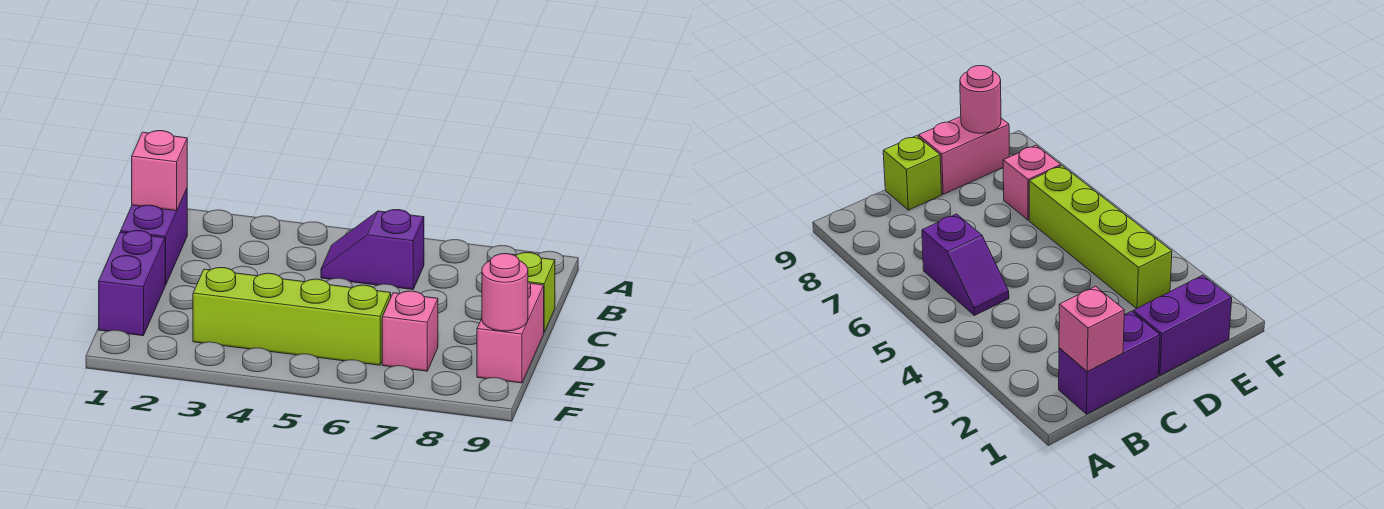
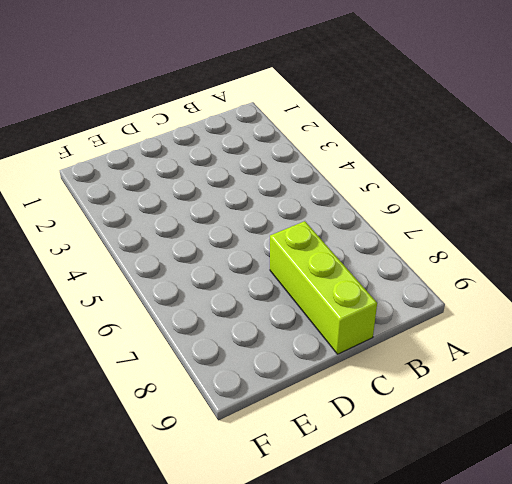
lime 1x3 brick [270,221,377,354] -> lime 1x1 brick [512,253,555,332]
none -> purple 1x2 brick [121,189,187,285]
none -> purple 1x2 slope [321,210,424,290]

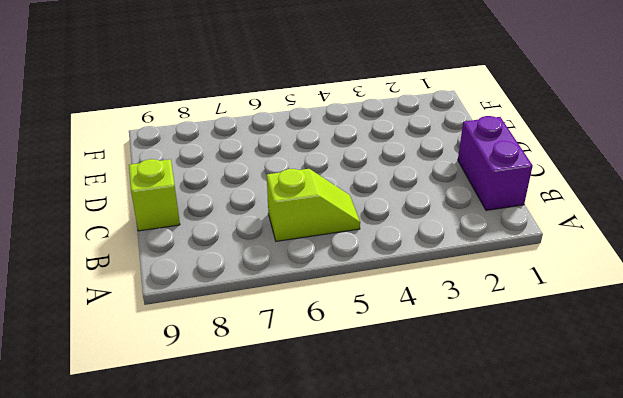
lime 1x2 slope [267,169,360,241] -> purple 1x2 slope [321,210,424,290]
none -> purple 1x2 brick [99,230,165,336]
none -> pink 1x2 brick [477,282,544,383]

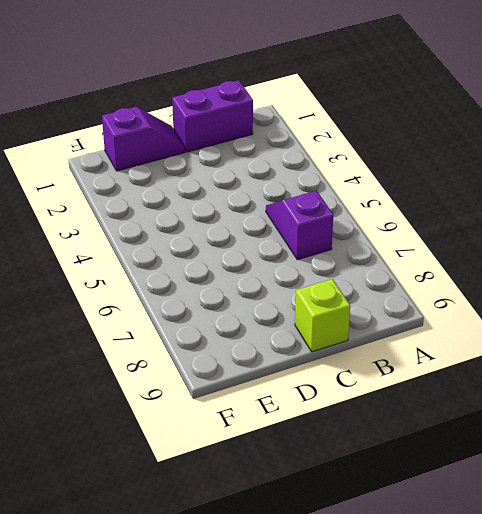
purple 1x2 slope [102,107,185,171] -> purple 1x2 brick [99,230,165,336]
none -> pink 1x2 brick [477,282,544,383]
none -> lime 1x4 brick [193,268,391,365]

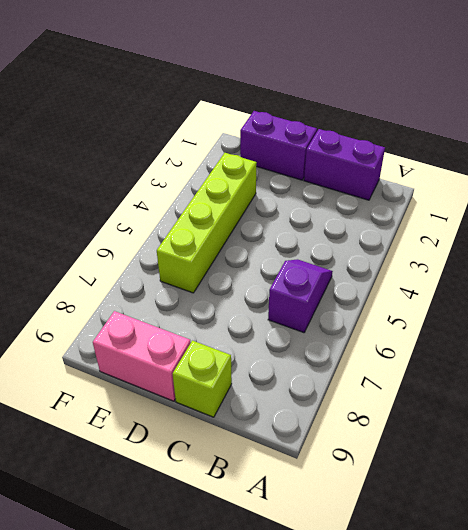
none -> pink 1x1 brick [382,291,438,371]
none -> pink 1x1 brick [132,131,187,211]

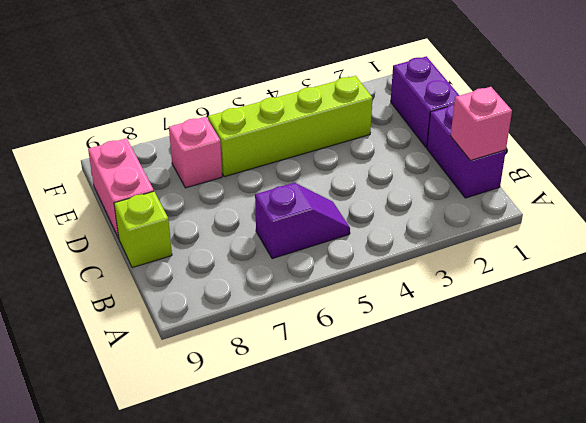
none -> pink 1x1 round brick [482,254,528,331]

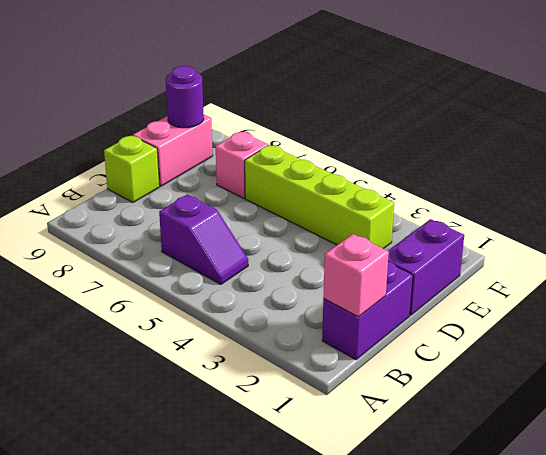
purple 1x1 round brick [166,66,204,128] -> pink 1x1 round brick [482,254,528,331]

